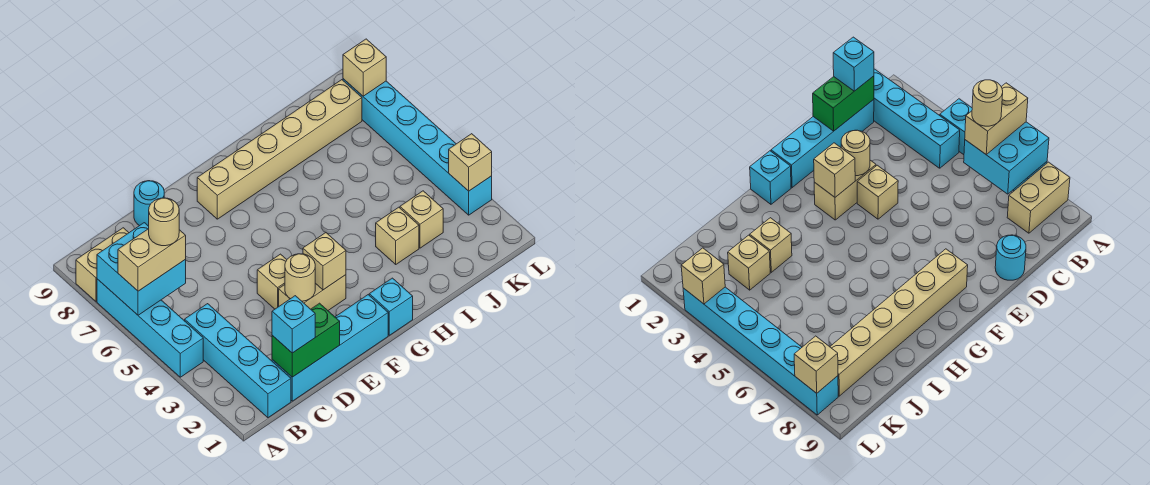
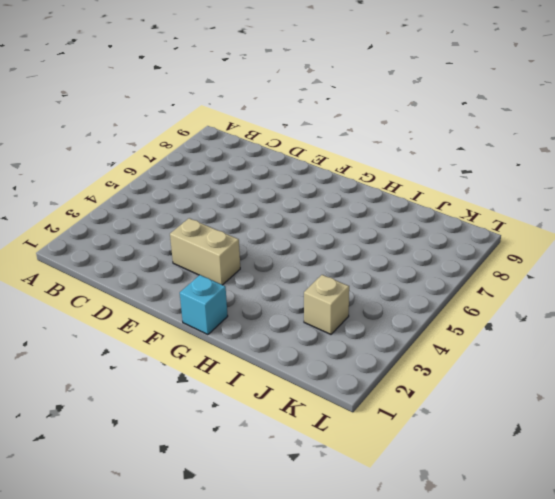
none -> cyan 1x4 brick [97,279,203,377]
none -> tan 1x2 brick [76,228,129,301]
none -> cyan 1x4 brick [185,304,291,418]

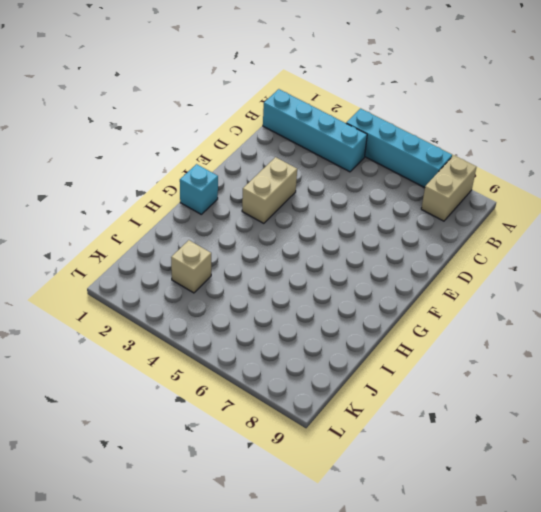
none -> cyan 1x4 brick [272,295,388,401]
none -> cyan 1x1 round brick [134,181,164,226]
none -> tan 1x1 brick [257,254,287,309]

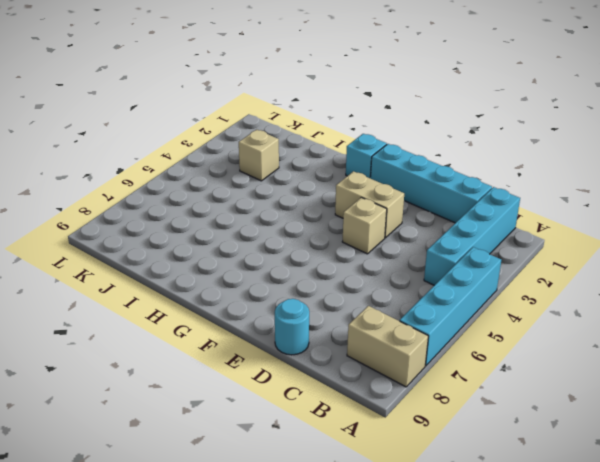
none -> tan 1x6 brick [197,80,362,219]
none -> tan 1x1 brick [376,207,419,264]
none -> cyan 1x6 brick [343,79,492,215]

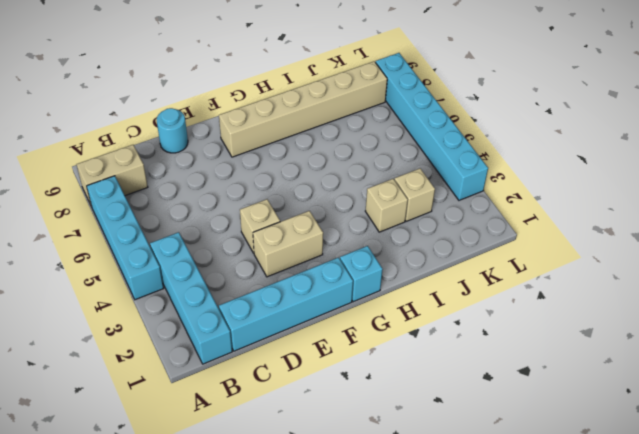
none -> cyan 2x2 brick [97,223,186,315]
none -> green 1x2 brick [272,303,340,377]
none -> tan 1x1 round brick [285,254,315,301]

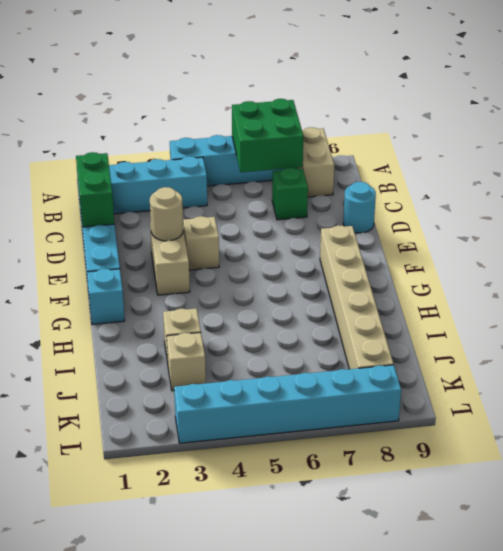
green 2x2 brick [232,99,303,172] -> cyan 2x2 brick [97,223,186,315]
green 1x1 brick [272,168,308,220] -> none
none -> tan 1x1 brick [303,233,346,290]
none -> tan 1x1 brick [449,134,492,191]
none -> tan 1x1 brick [343,39,386,96]

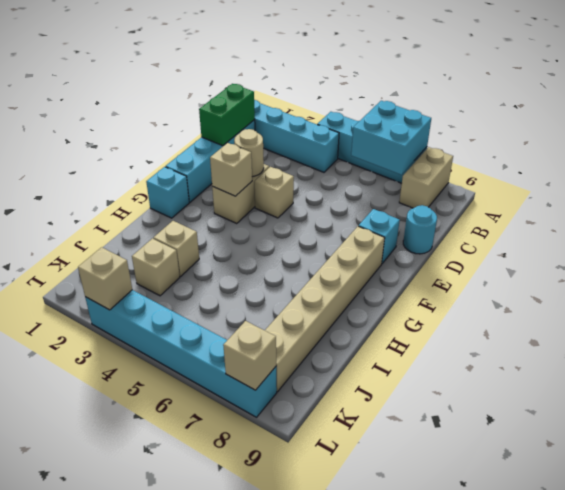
cyan 1x1 brick [359,209,400,263] -> cyan 1x1 brick moved to [272,296,315,353]
none -> tan 1x2 brick [118,229,186,291]
none -> tan 1x1 round brick [149,198,179,246]

